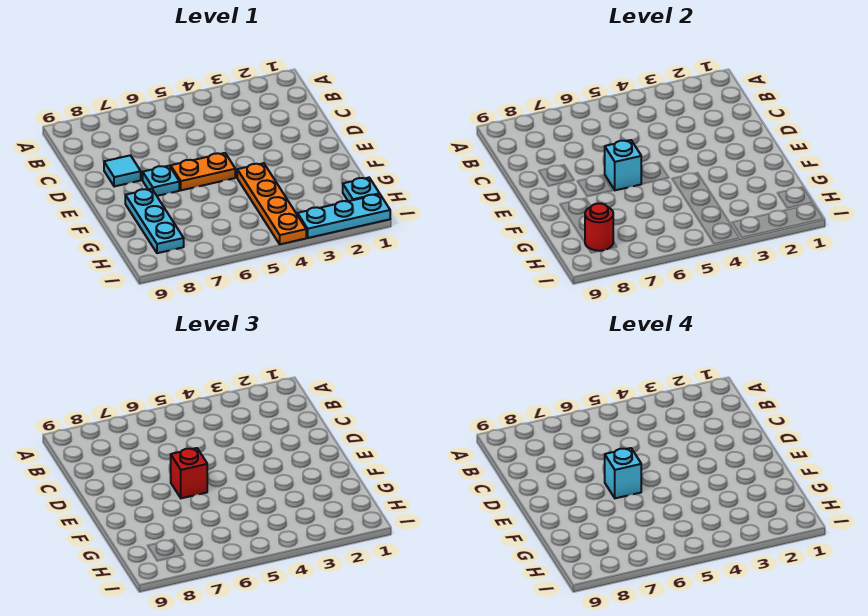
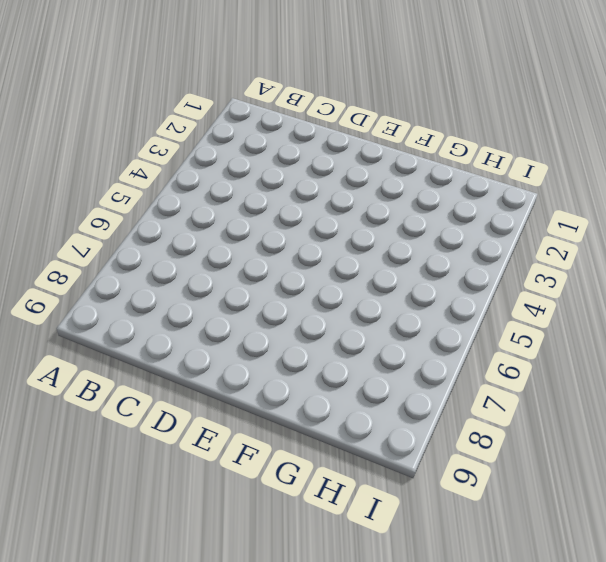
none -> cyan 1x1 tile [104,155,141,187]
none -> orange 1x2 plate [171,153,235,190]

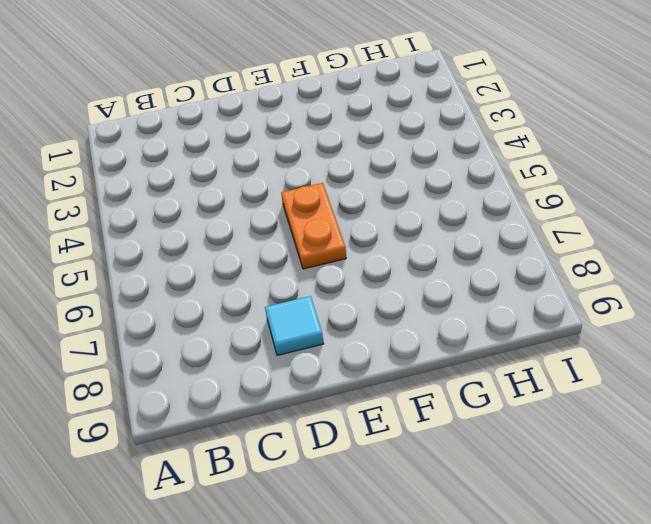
none -> cyan 1x1 plate [143,166,179,196]
none -> orange 1x4 plate [237,163,306,244]

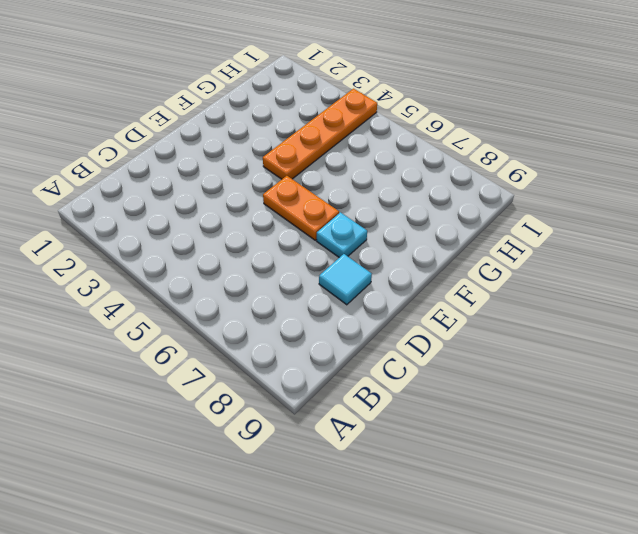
none -> cyan 1x3 plate [125,189,184,253]
none -> cyan 1x1 plate [343,178,380,201]

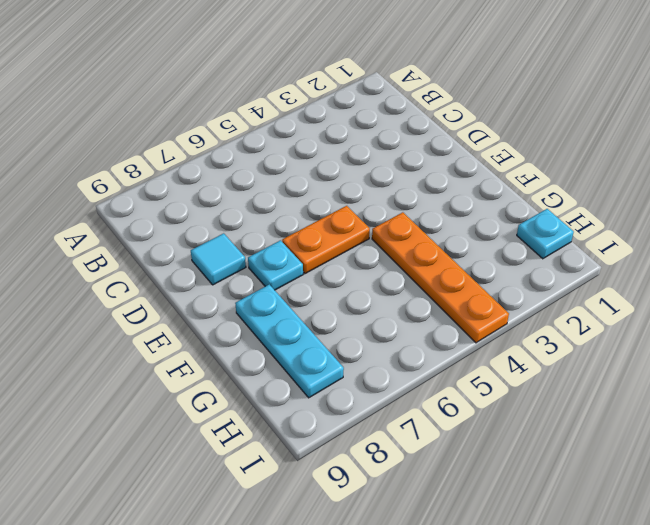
none -> cyan 1x3 plate [297,194,390,238]
none -> cyan 1x1 brick [605,140,641,190]

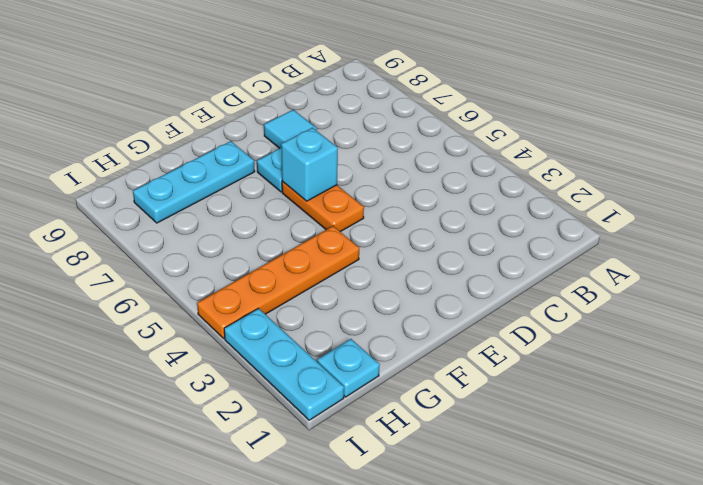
none -> red 1x1 round brick [585,203,613,251]
none -> red 1x1 brick [171,448,207,498]

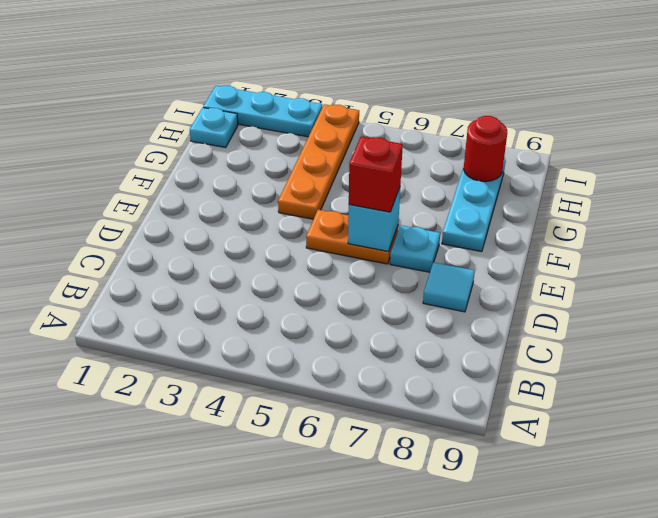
none -> cyan 1x1 brick [605,448,641,498]

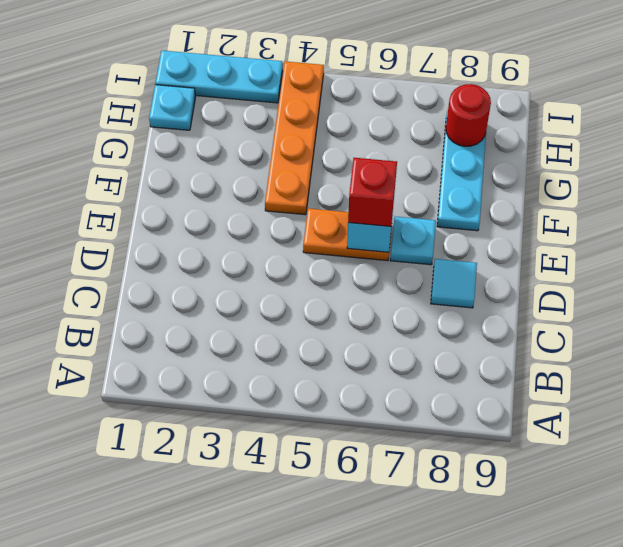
none -> cyan 1x1 brick [605,448,641,498]

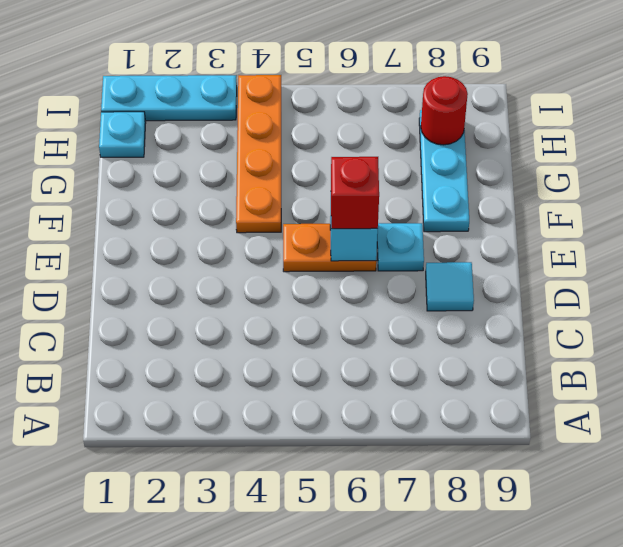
none -> cyan 1x1 brick [605,448,641,498]

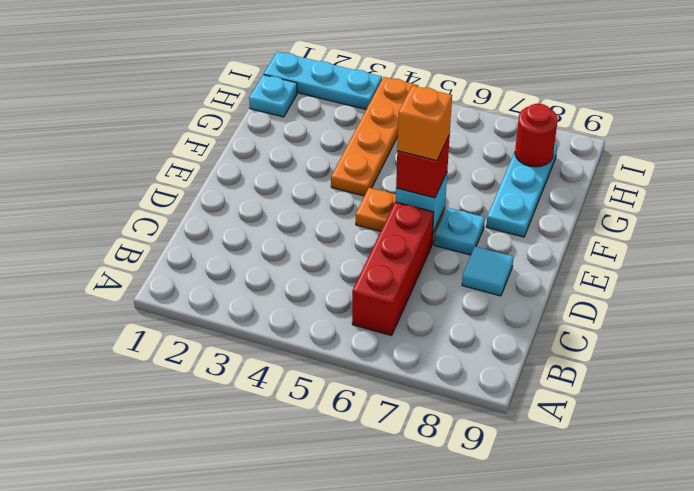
red 1x3 brick [352,202,434,336] -> none
orange 1x1 brick [397,85,452,160] -> cyan 1x1 brick [605,448,641,498]

